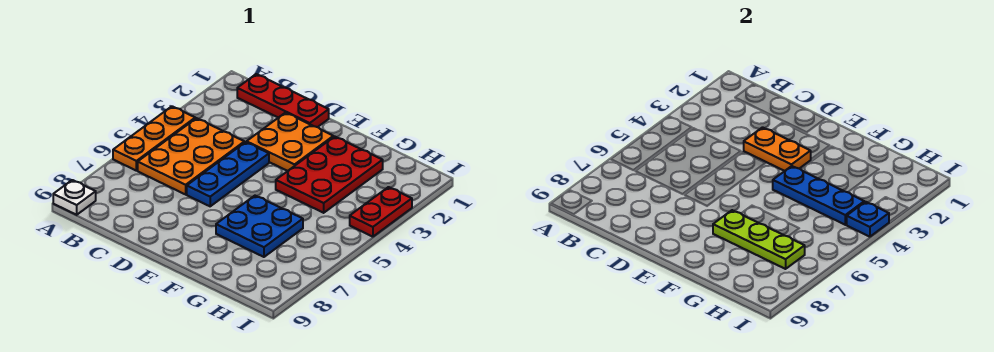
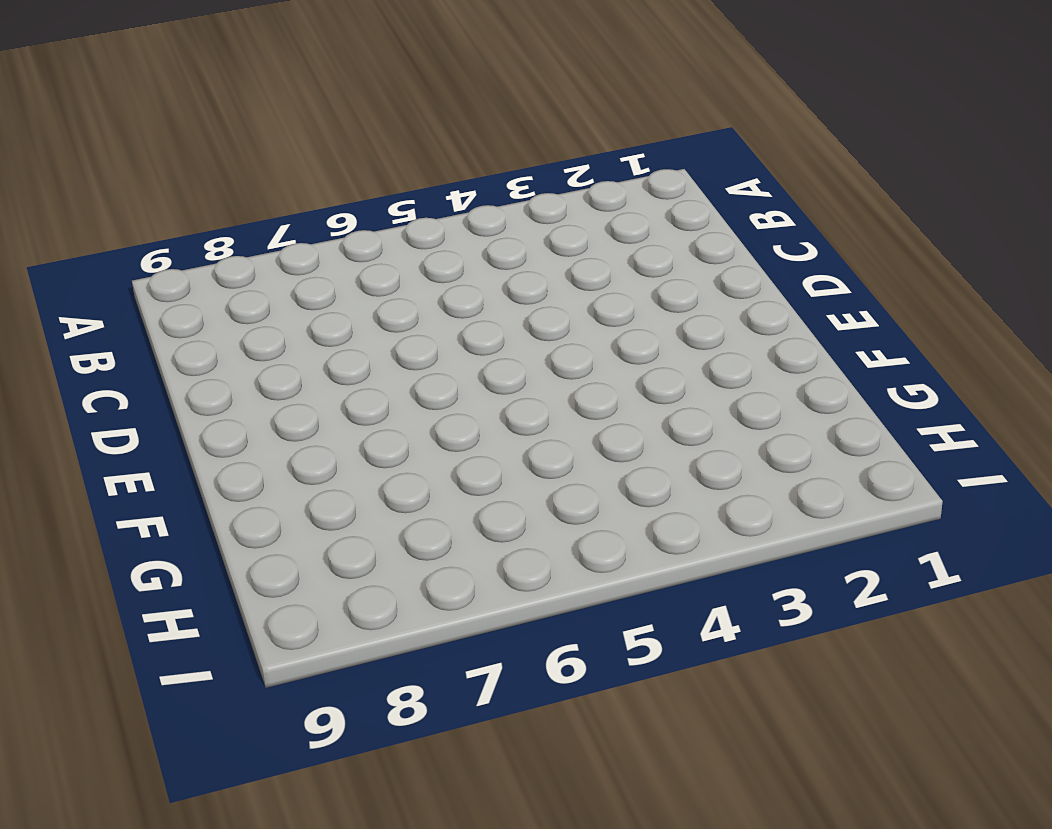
none -> orange 1x3 plate [113,106,195,171]
none -> white 1x1 plate [53,180,96,215]
none -> red 1x3 plate [237,74,329,127]

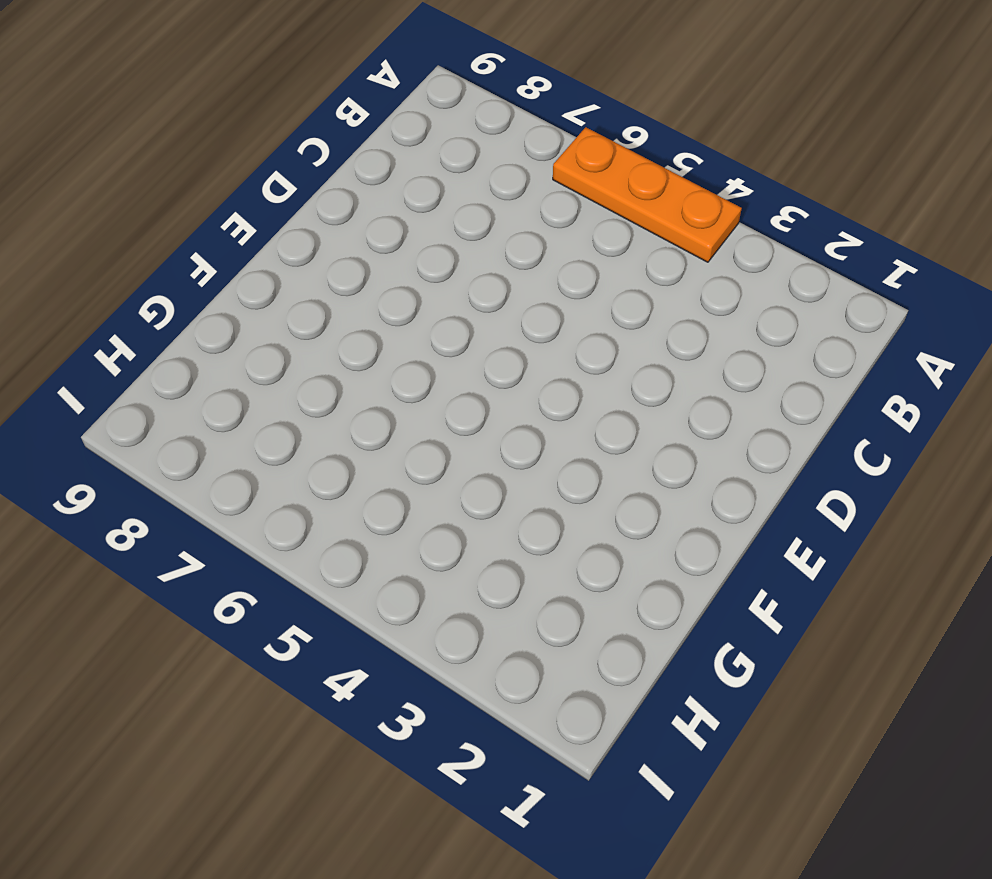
none -> white 1x1 plate [53,180,96,215]
none -> red 1x3 plate [237,74,329,127]
none -> orange 2x3 plate [138,118,244,194]

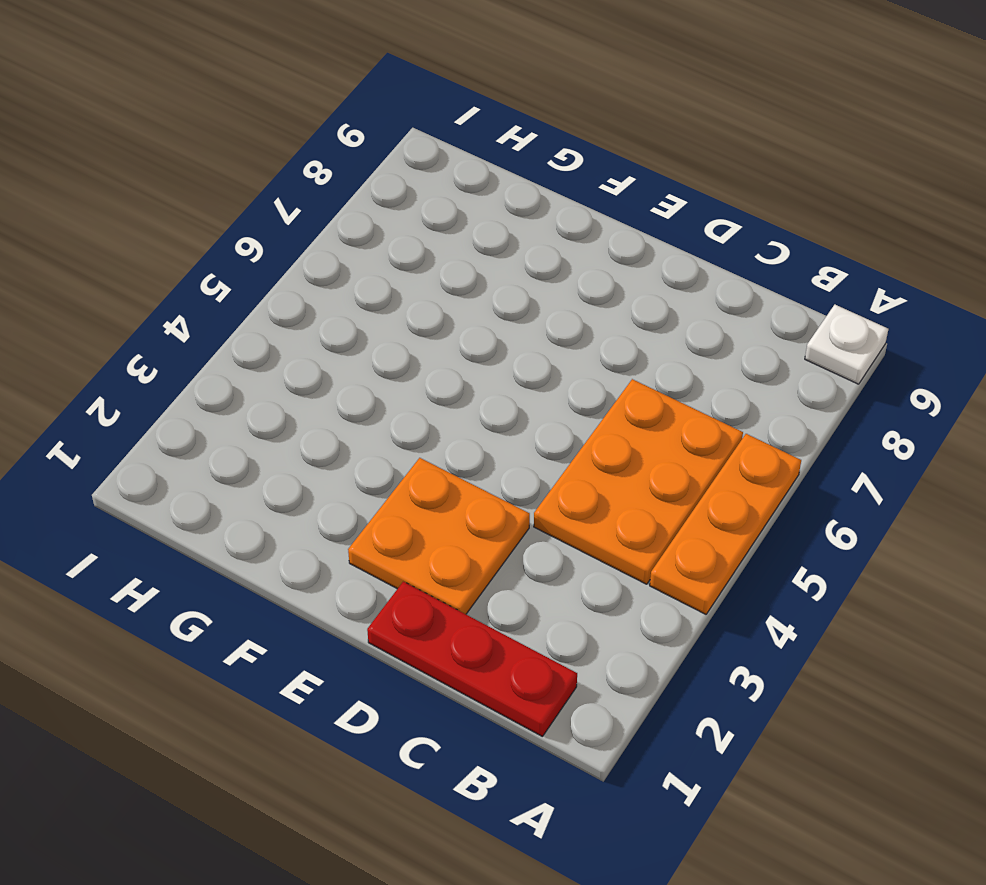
none -> blue 1x3 plate [187,142,269,206]
none -> red 2x3 plate [276,136,383,213]
none -> blue 2x2 plate [216,196,303,257]

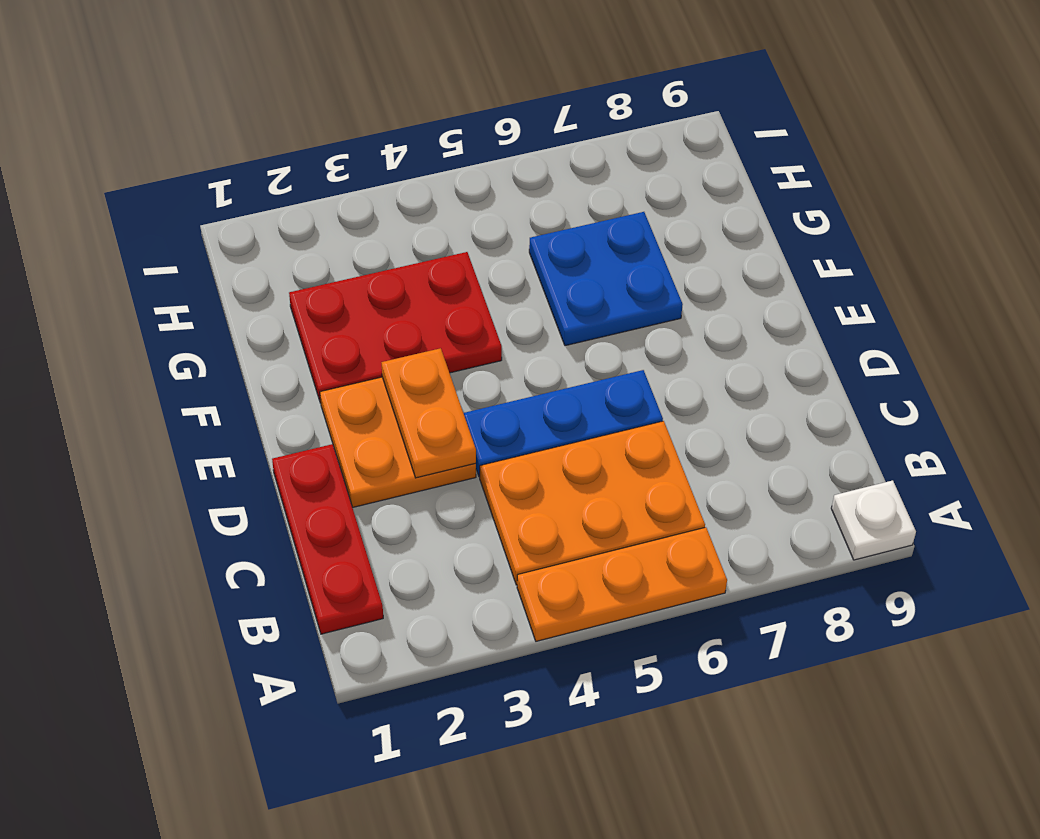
none -> red 1x2 plate [350,187,412,237]
none -> blue 1x3 plate [773,166,864,225]
none -> lime 1x3 plate [713,210,805,269]

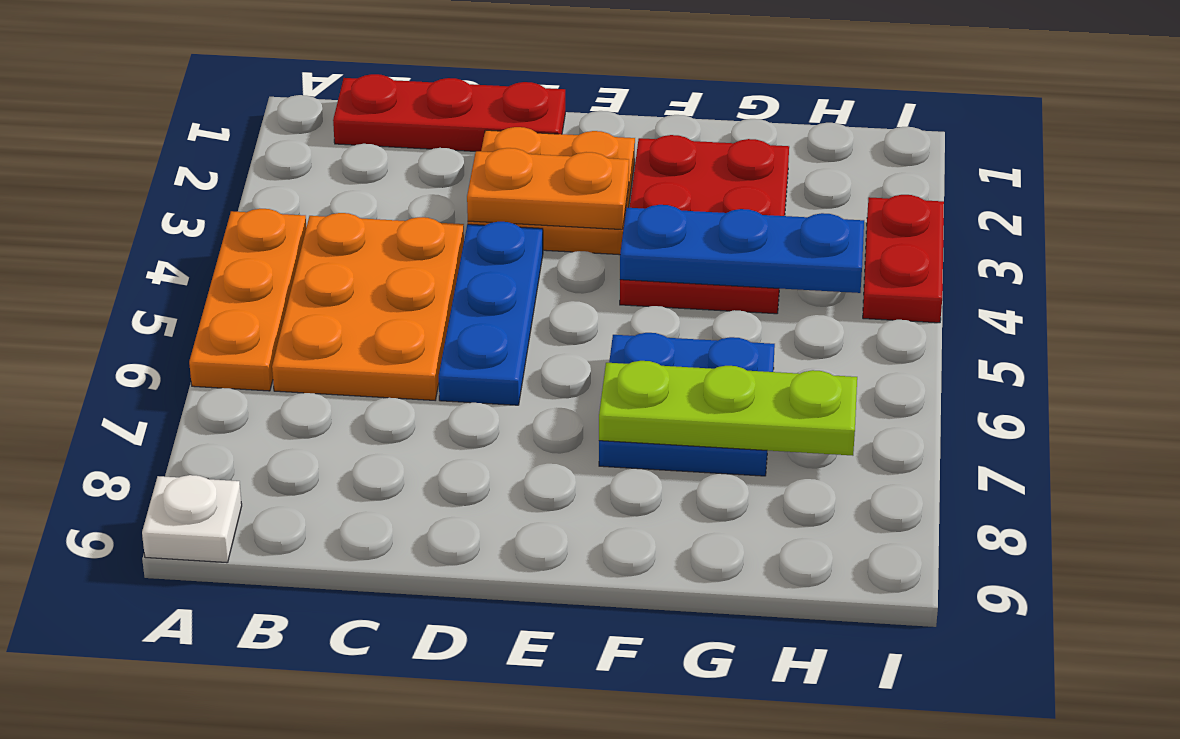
none -> blue 1x1 plate [847,202,889,237]

